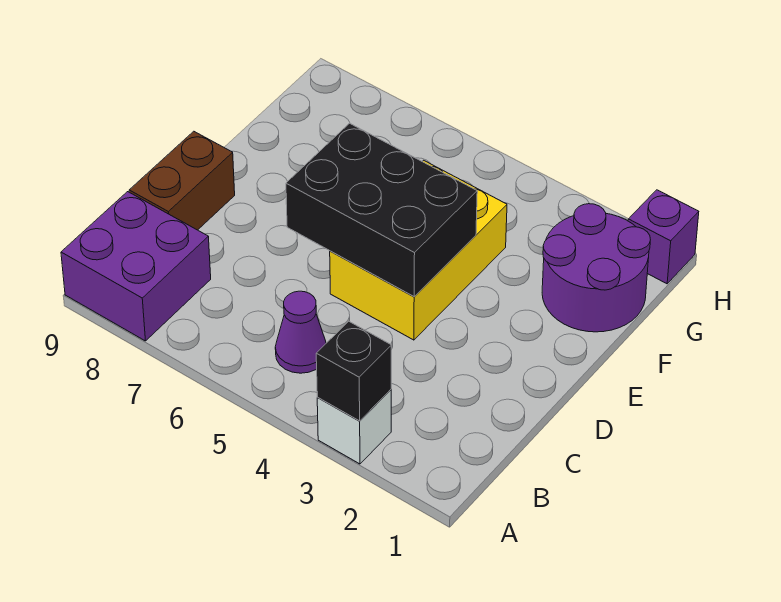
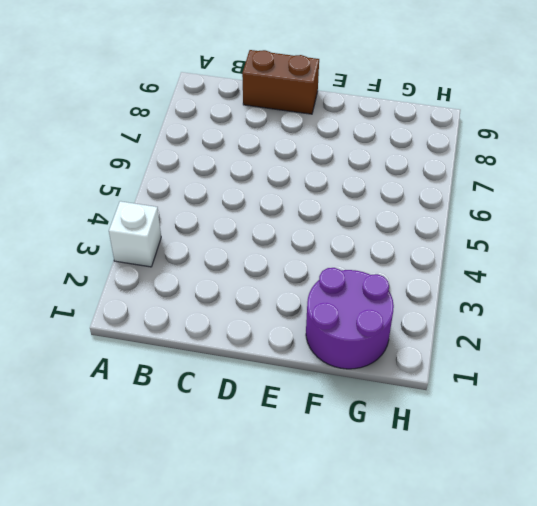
none -> purple 2x2 brick [61,192,211,341]
none -> purple 1x1 cone [275,291,326,373]

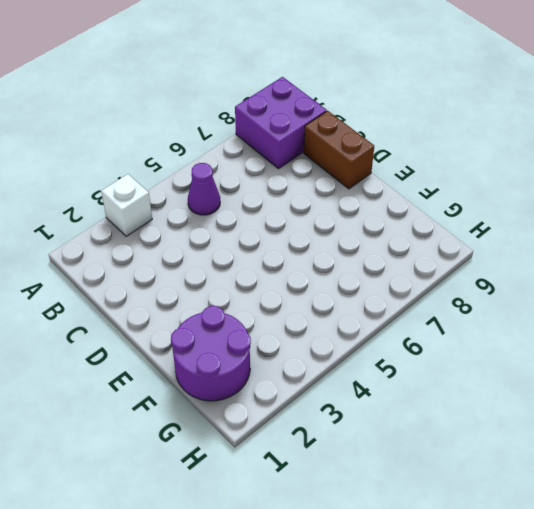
none -> yellow 2x3 brick [330,160,507,340]
none -> purple 1x1 brick [628,190,699,284]

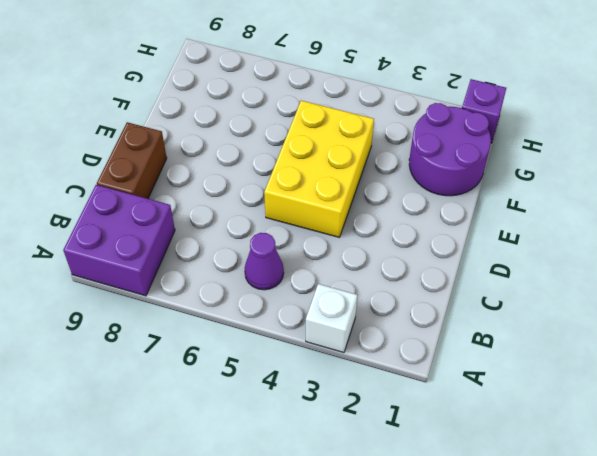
none -> black 1x1 brick [316,321,391,421]
none -> black 2x3 brick [286,123,477,297]

